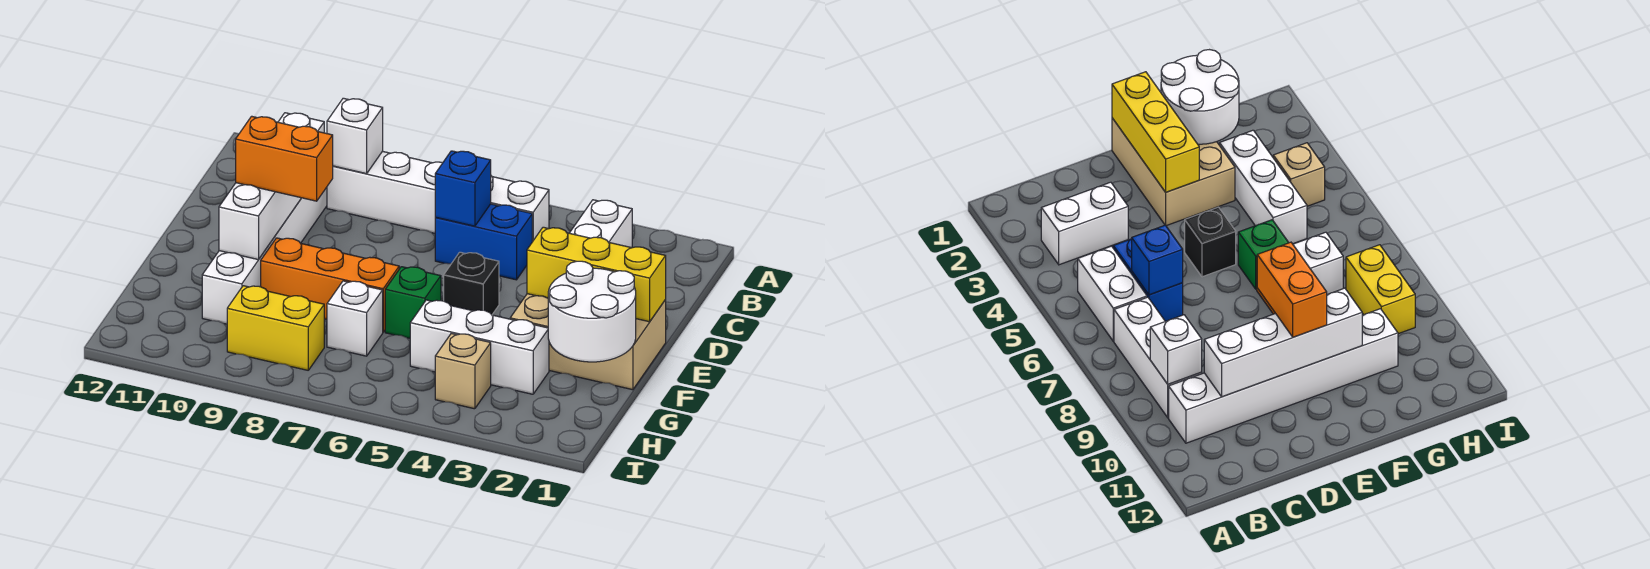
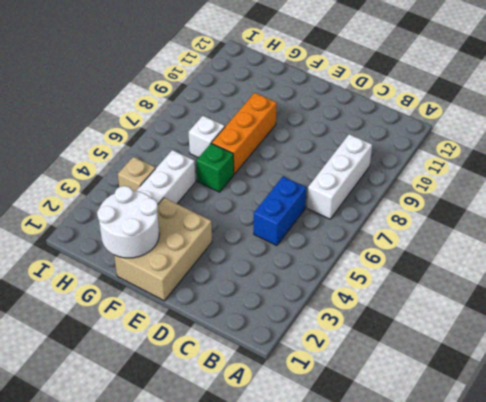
none -> white 1x2 brick [570,200,632,248]
none -> white 1x2 brick [491,176,549,242]
none -> white 1x6 brick [202,187,327,324]

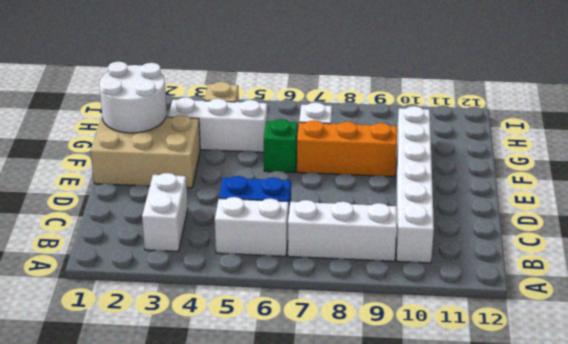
none -> black 1x1 brick [444,252,499,315]
none -> yellow 1x2 brick [227,286,324,370]
none -> white 1x1 brick [327,98,383,174]

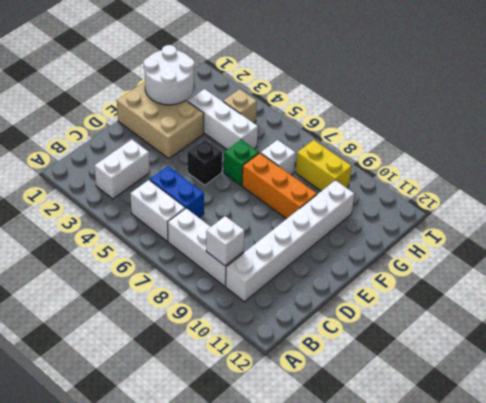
none -> blue 1x1 brick [435,151,491,226]
none -> white 1x4 brick [219,113,324,260]
none -> yellow 1x3 brick [527,227,666,322]

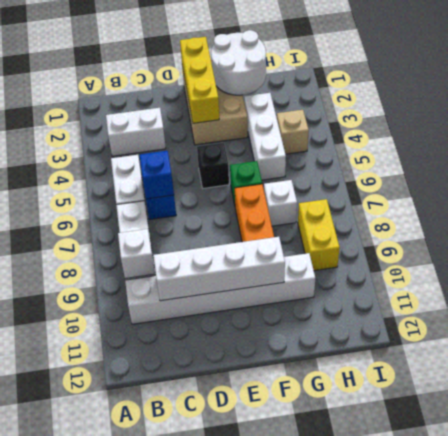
none -> orange 1x2 brick [236,116,333,201]

